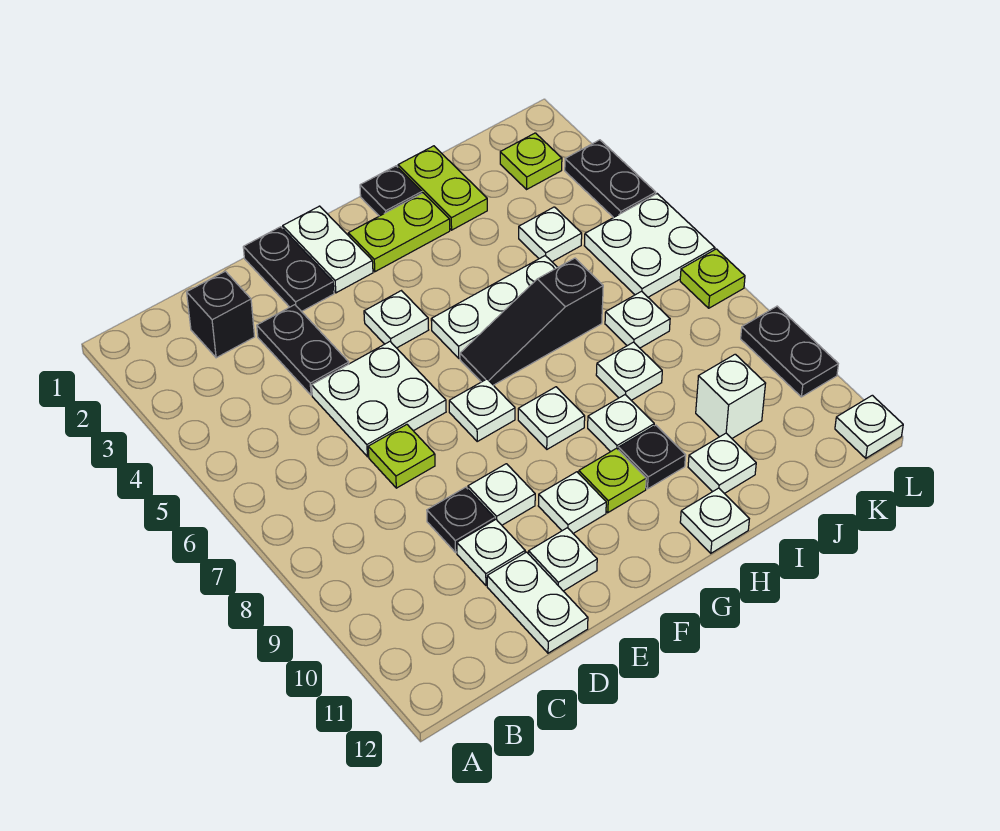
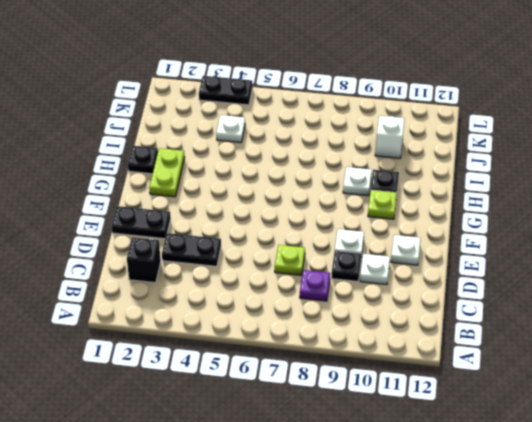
purple 1x1 plate [300,270,330,301] -> none
none -> white 2x2 plate [312,342,446,457]
none -> white 1x2 plate [487,552,588,653]
none -> white 1x2 plate [283,206,373,293]
none -> white 1x1 plate [364,291,428,348]

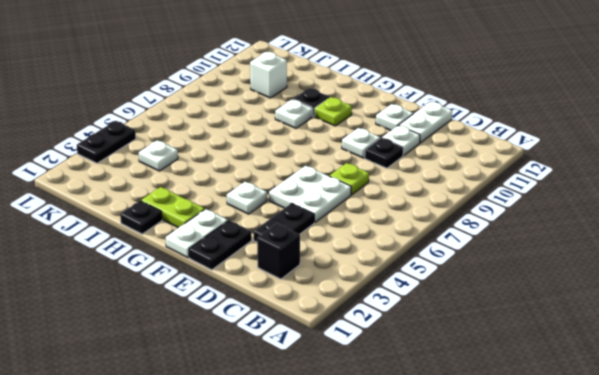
none -> white 1x1 plate [449,379,515,441]
none -> white 1x1 plate [538,472,606,533]
none -> white 1x3 plate [431,256,558,358]
none -> black 1x3 slope [460,258,603,385]

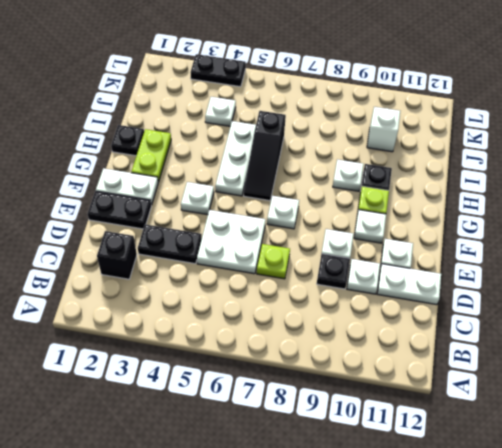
none -> white 1x1 plate [518,387,585,449]
none -> white 1x1 plate [680,488,749,553]
none -> lime 1x2 plate [398,146,487,230]
none -> white 1x1 plate [596,342,662,400]

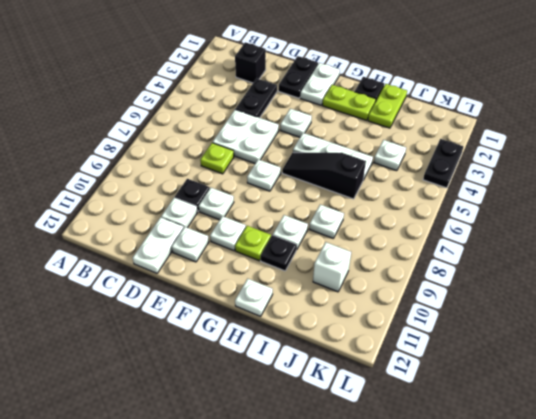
none -> white 1x1 plate [518,387,585,449]
none -> white 1x1 plate [688,433,756,494]
none -> white 1x1 plate [605,291,670,348]
none -> lime 1x1 plate [500,133,562,189]

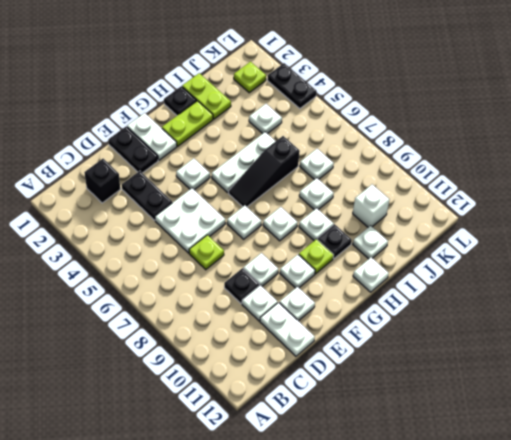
none -> white 2x2 plate [584,194,715,297]
none -> lime 1x1 plate [680,249,745,308]
none -> black 1x2 plate [741,306,838,397]
none -> white 1x1 plate [835,395,903,458]

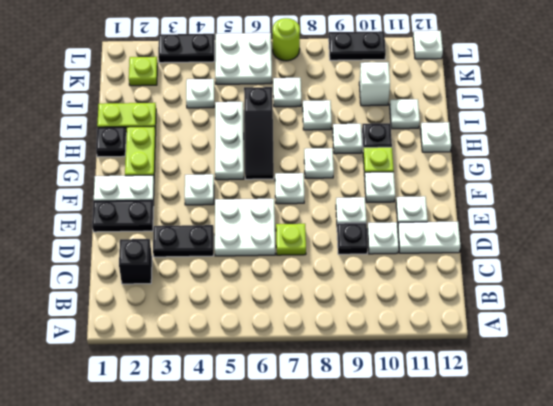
lime 1x1 round brick [272,18,300,61] -> lime 1x1 plate [680,249,745,308]

